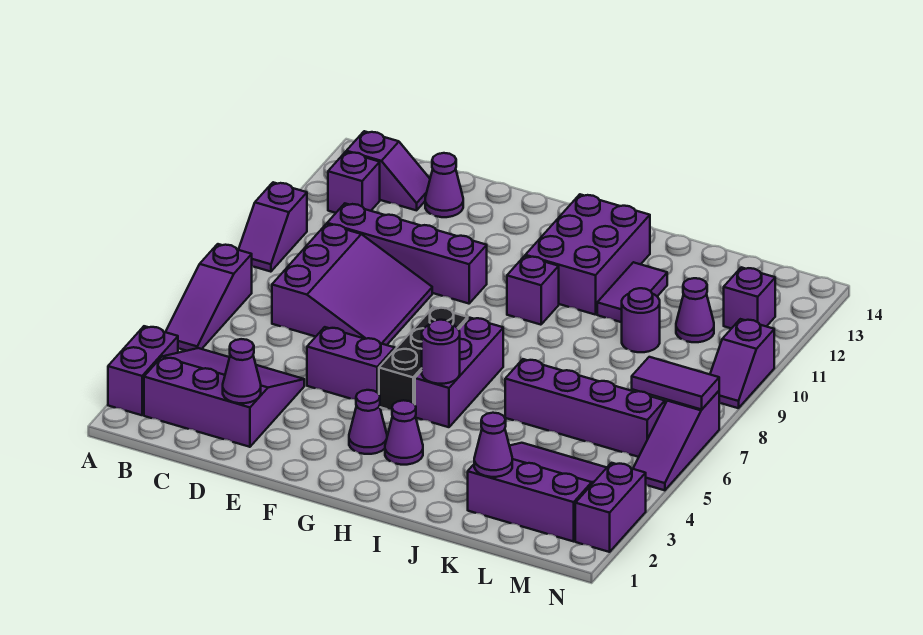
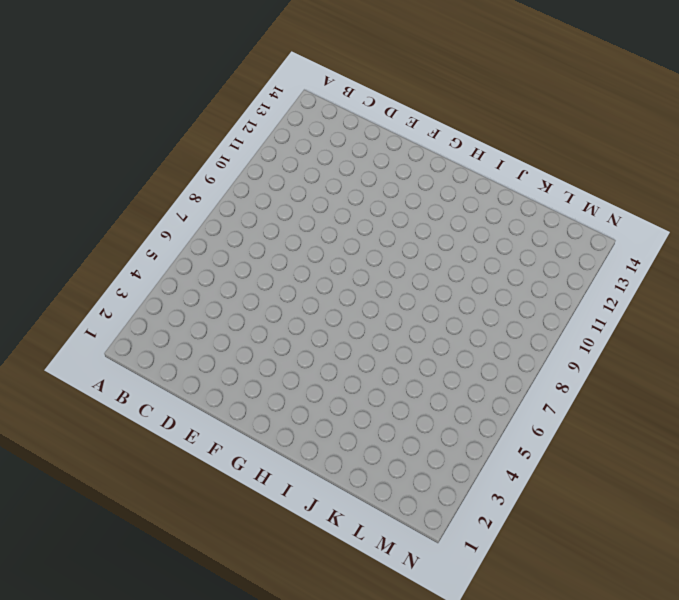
none -> purple 1x2 brick [108,326,178,415]
none -> purple 1x3 slope [166,244,252,351]
none -> purple 1x2 slope [239,182,307,272]

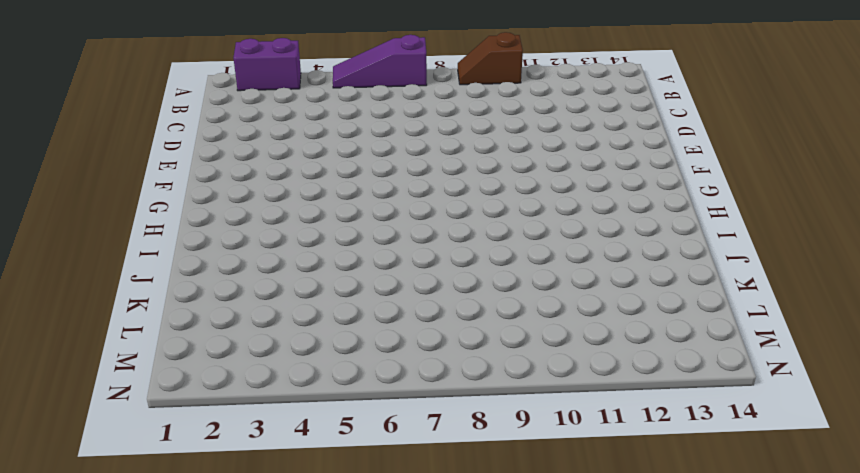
brown 1x2 slope [458,32,523,85] -> purple 1x2 slope [239,182,307,272]
none -> purple 3x3 slope [144,348,304,447]
none -> purple 1x1 brick [328,152,380,213]
none -> purple 1x2 slope [346,131,430,210]

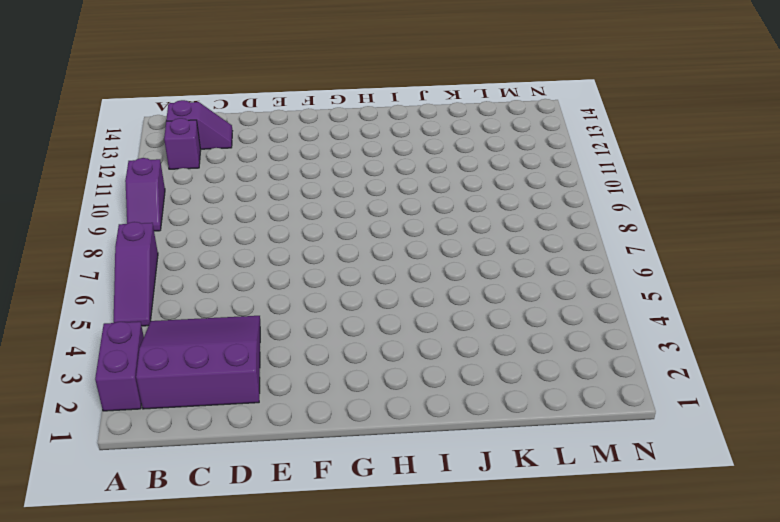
none -> purple 3x3 slope [272,224,432,345]
none -> purple 1x4 brick [327,204,487,304]
none -> purple 1x1 cone [425,153,463,217]

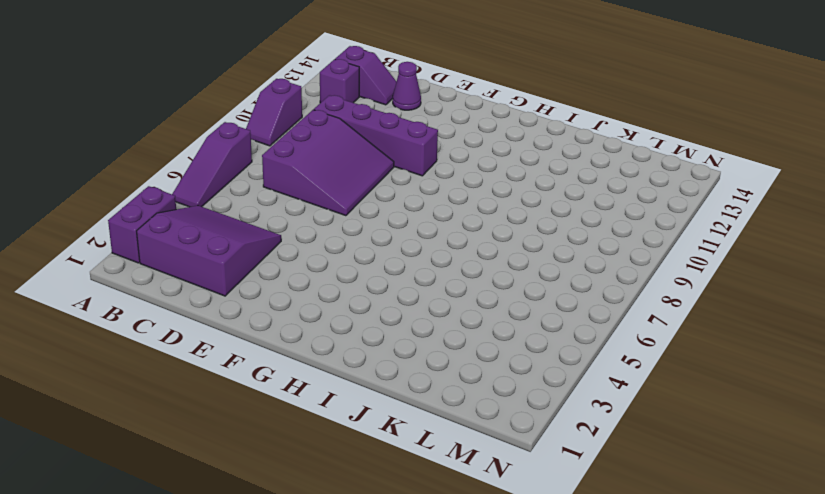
none -> purple 1x2 brick [307,327,395,399]
none -> purple 1x1 cone [349,390,387,454]
none -> black 1x3 brick [379,307,468,410]

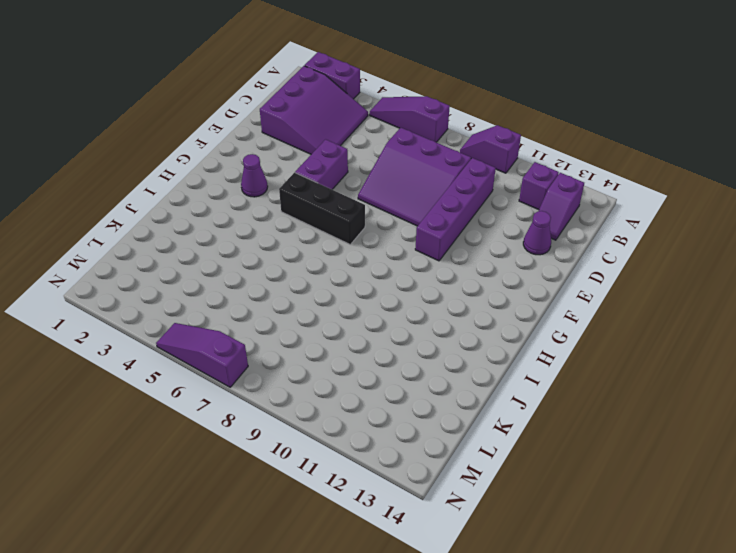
none -> purple 1x1 cone [385,400,423,465]
none -> purple 1x3 brick [415,318,503,427]
none -> purple 1x1 brick [507,256,559,325]

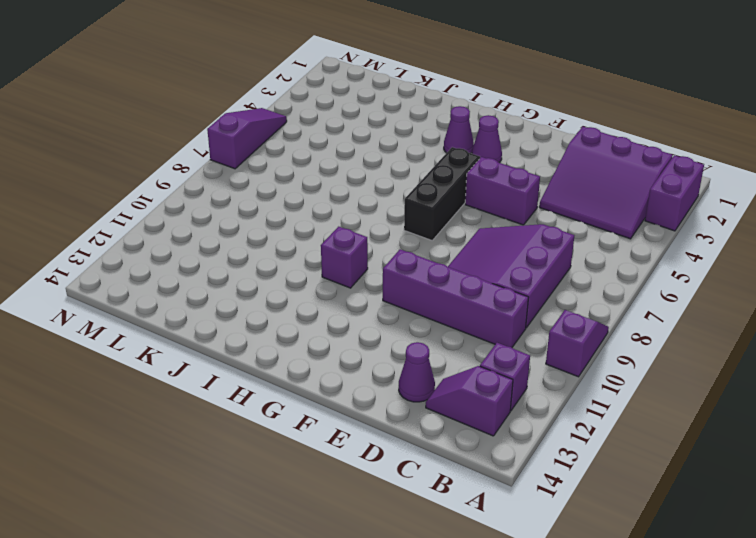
none -> purple 1x3 slope [166,244,252,351]
none -> purple 1x3 brick [415,318,503,427]
none -> purple 2x3 brick [525,194,650,315]

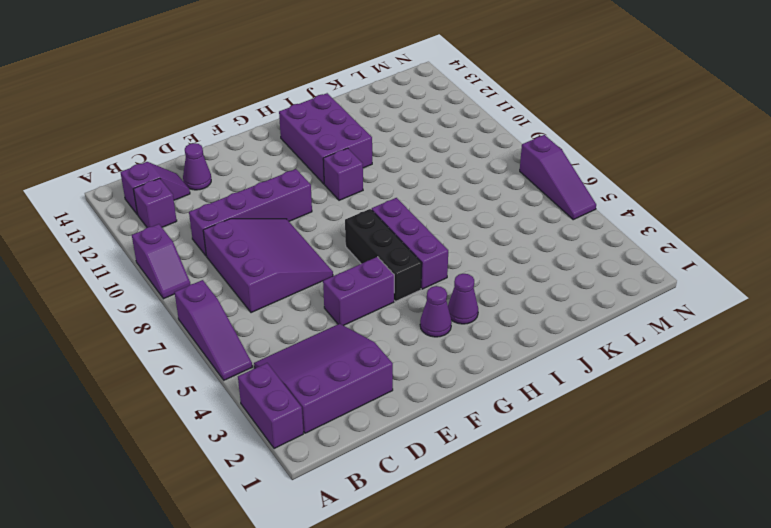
none -> purple 1x4 brick [505,359,665,457]
none -> purple 1x2 tile [597,262,667,322]
none -> purple 3x3 slope [468,443,607,541]

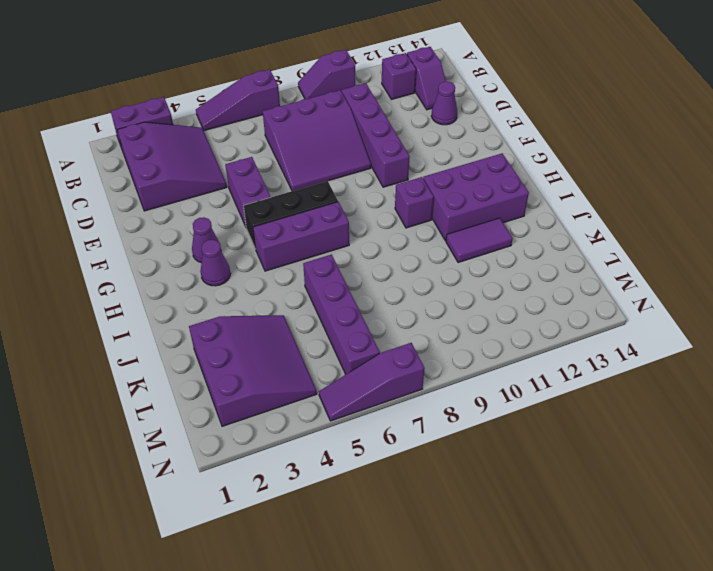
none -> purple 1x1 round brick [622,288,660,352]
none -> purple 1x1 cone [676,278,714,342]
none -> purple 1x1 brick [724,267,775,329]

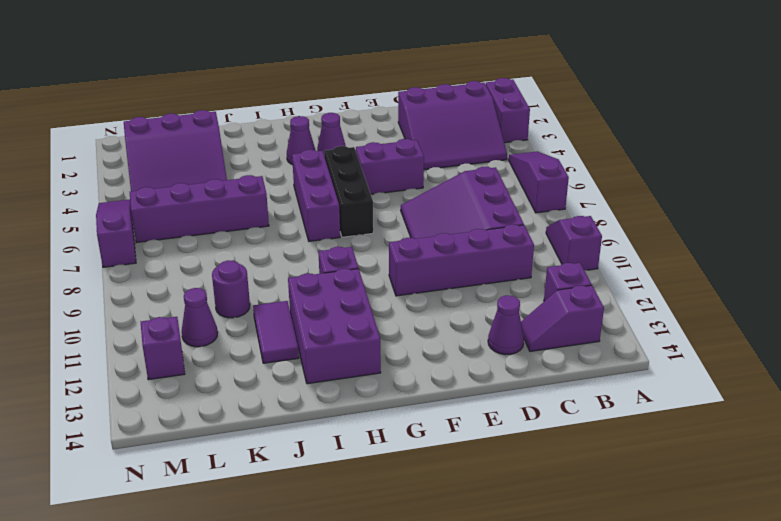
none -> purple 1x2 brick [575,463,646,552]
none -> purple 1x2 slope [710,319,774,408]
none -> purple 1x1 cone [223,339,261,403]

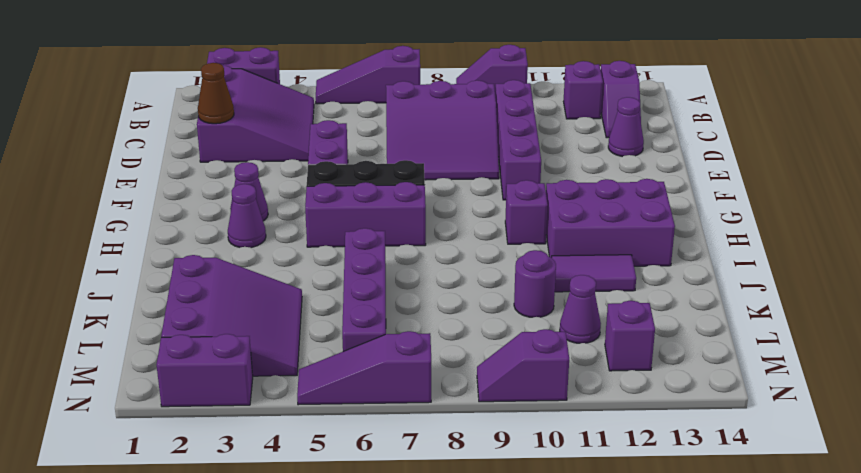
brown 1x1 cone [198,63,234,124] -> purple 1x1 cone [223,339,261,403]
none -> purple 1x1 round brick [422,320,460,384]
none -> purple 1x1 cone [474,413,512,477]
none -> purple 1x2 tile [632,357,719,409]

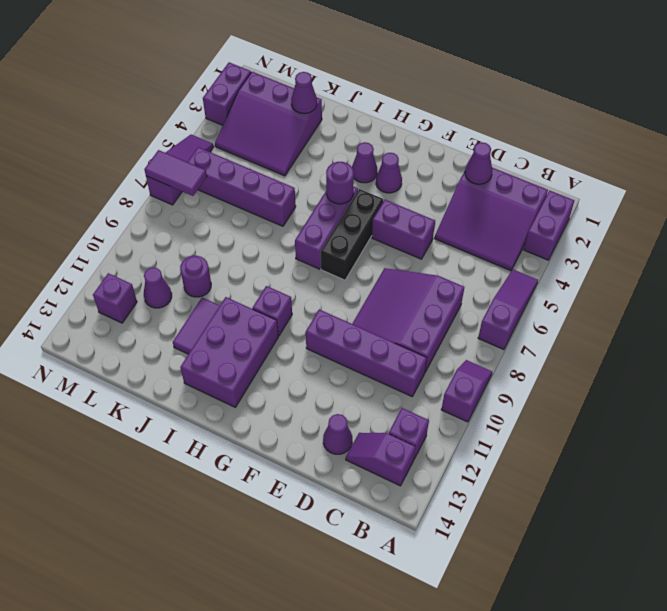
none -> purple 1x2 slope [710,319,774,408]

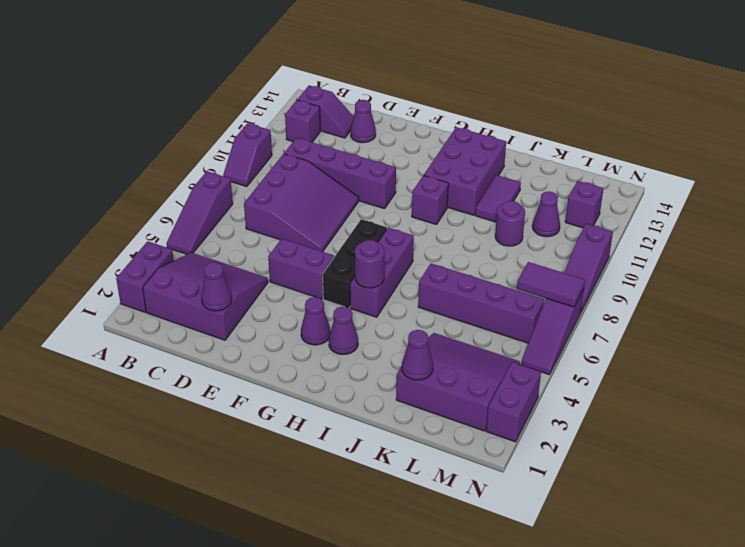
purple 1x3 slope [565,224,613,312] -> purple 1x2 slope [710,319,774,408]

